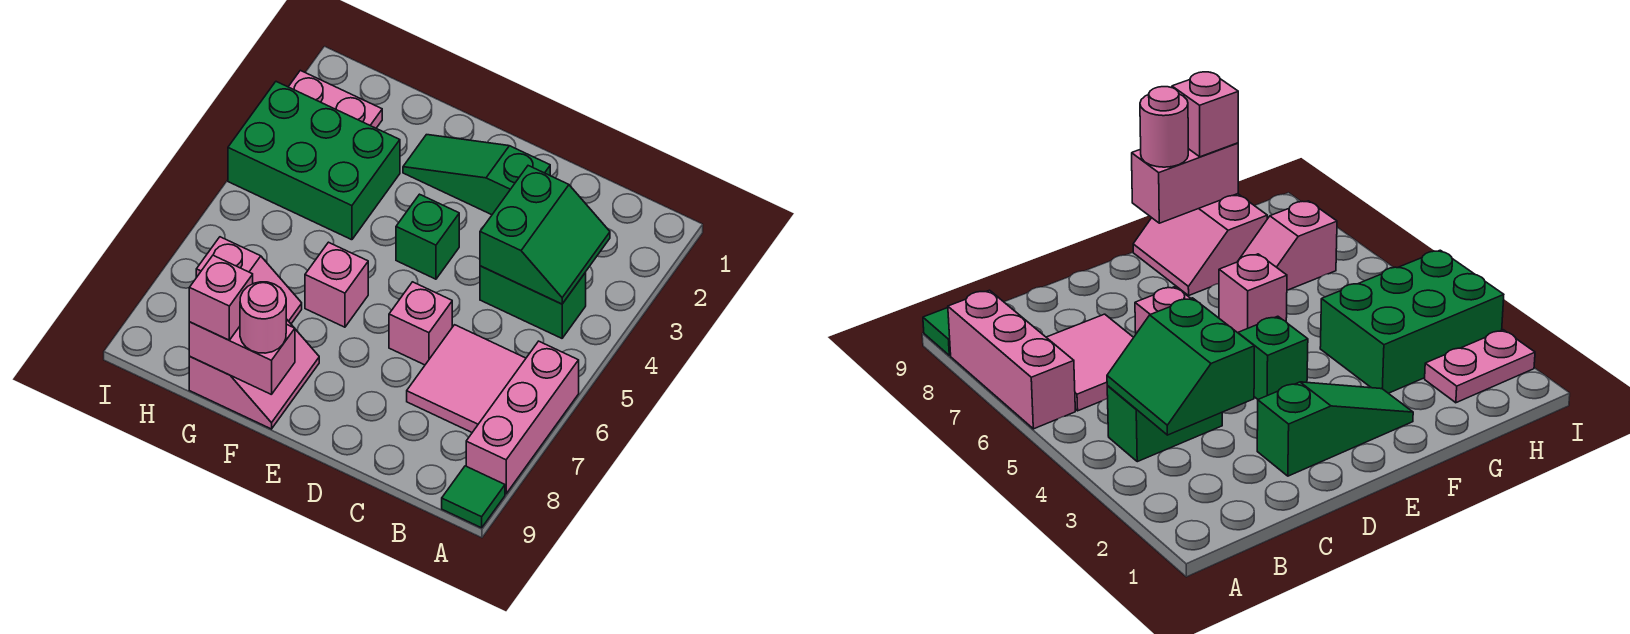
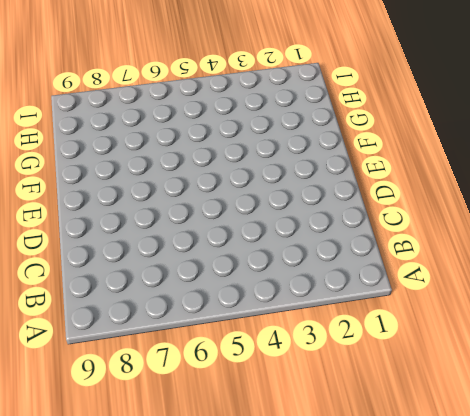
none -> pink 1x3 brick [466,341,579,494]
none -> green 1x1 tile [442,466,505,528]
none -> green 1x2 brick [480,266,586,338]

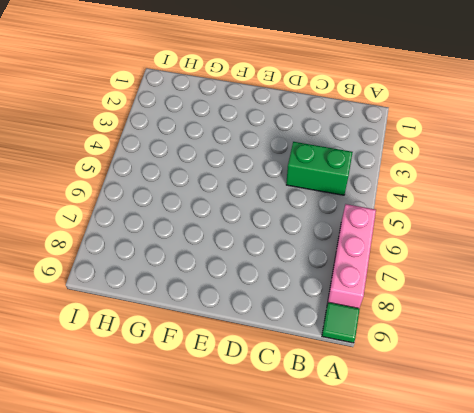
none -> pink 2x2 tile [407,325,526,432]
none -> green 1x3 slope [403,135,550,215]
none -> pink 1x1 brick [389,282,452,365]

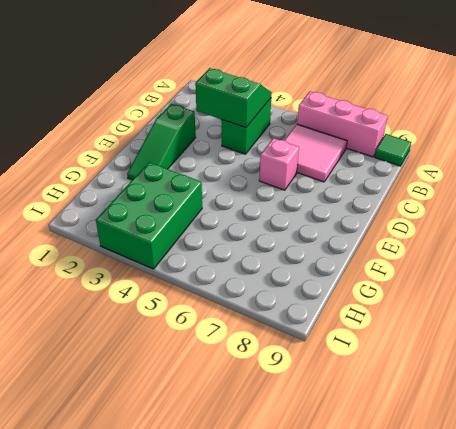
none -> green 1x1 brick [396,194,459,279]
none -> pink 1x1 brick [305,242,368,327]
none -> pink 2x2 slope [189,319,319,429]

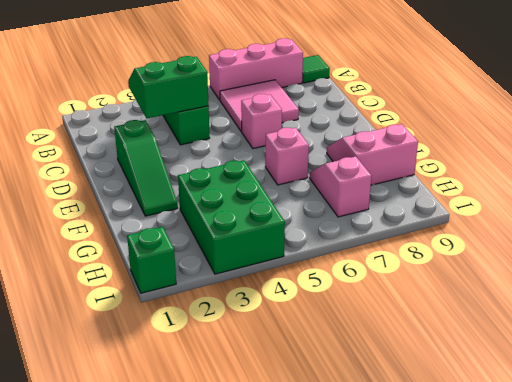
green 1x1 brick [127,227,176,293] -> green 1x1 brick moved to [396,194,459,279]
none -> pink 1x2 plate [289,70,382,128]
none -> pink 1x2 brick [189,322,295,395]
none -> pink 1x1 round brick [240,282,286,353]

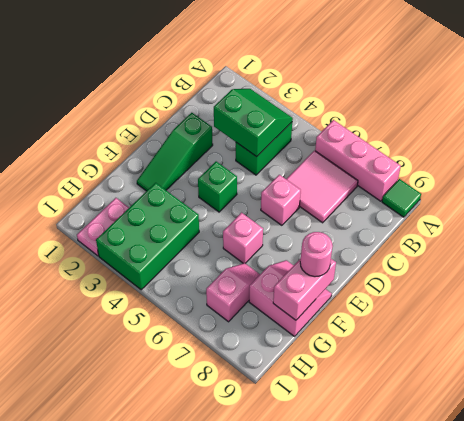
none -> pink 1x1 brick [189,255,253,340]

